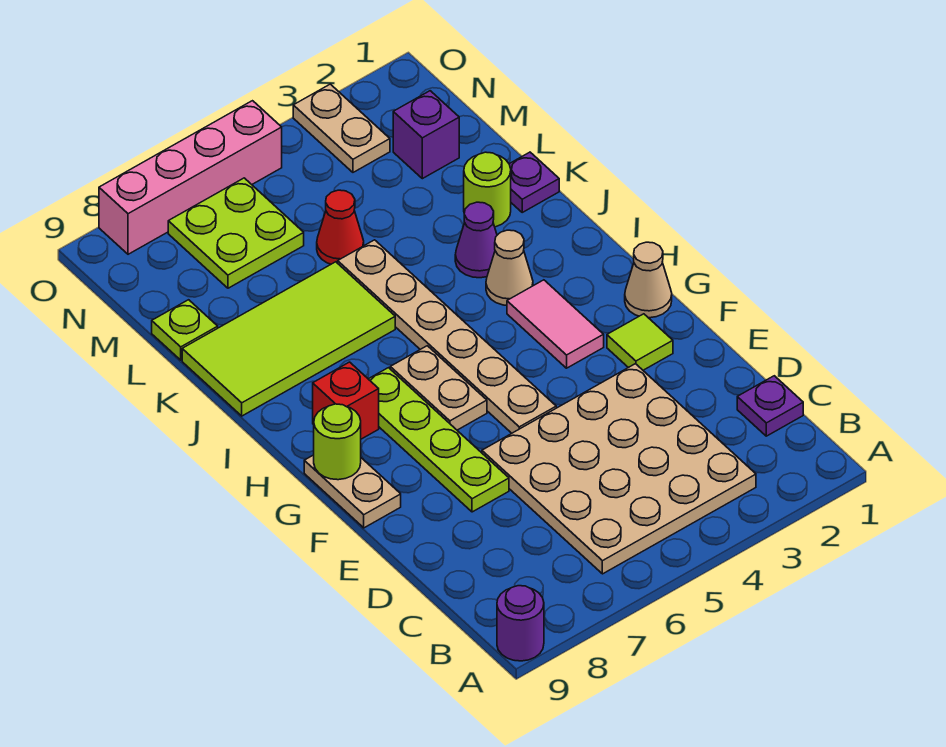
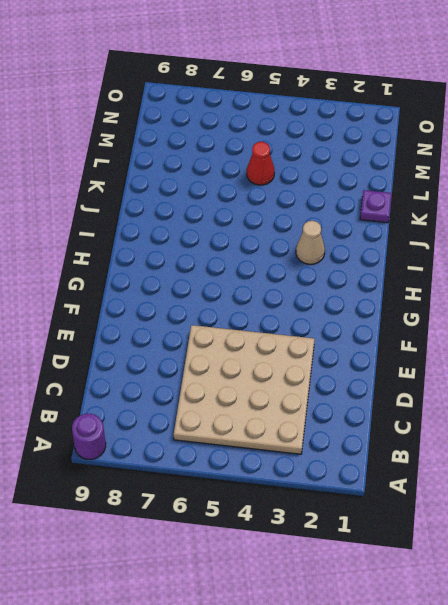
none -> purple 1x1 plate [737,376,803,436]
none -> lime 1x4 plate [369,368,509,512]
none -> lime 1x1 tile [607,314,673,370]

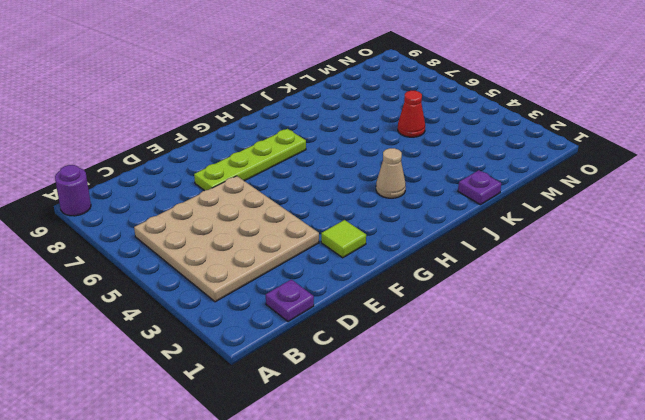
none -> tan 1x6 plate [338,240,556,433]
none -> tan 1x2 plate [304,455,401,528]
none -> tan 1x1 cone [625,242,672,318]

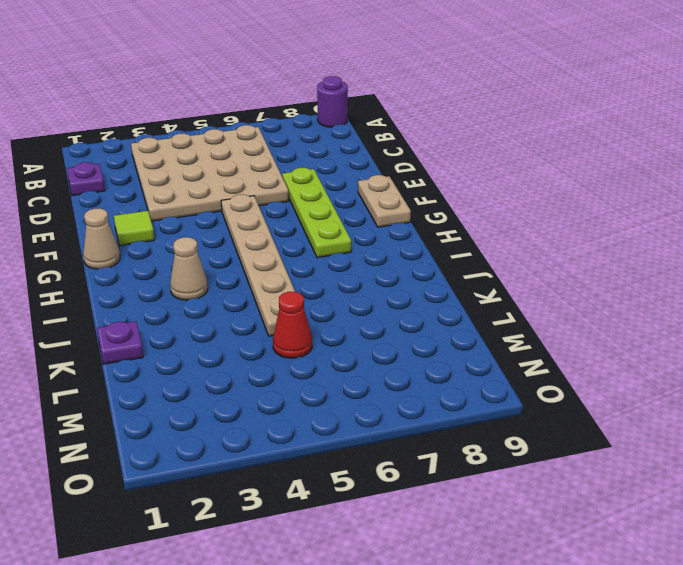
none -> pink 1x2 tile [507,280,604,368]
none -> tan 1x2 plate [390,346,487,430]
none -> red 1x1 brick [313,362,379,439]

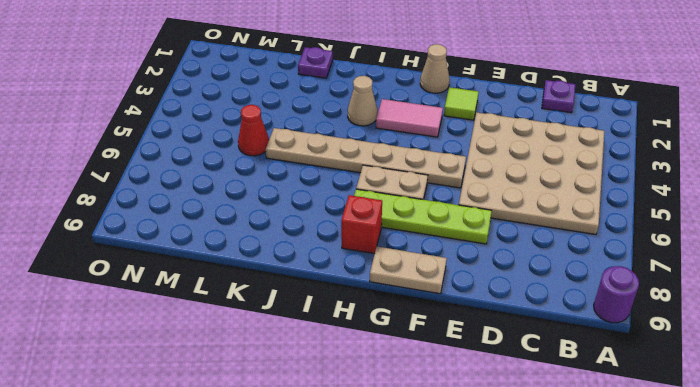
none -> purple 1x1 cone [455,202,497,278]
none -> lime 2x4 tile [182,262,395,416]
none -> lime 1x1 round brick [464,152,511,227]

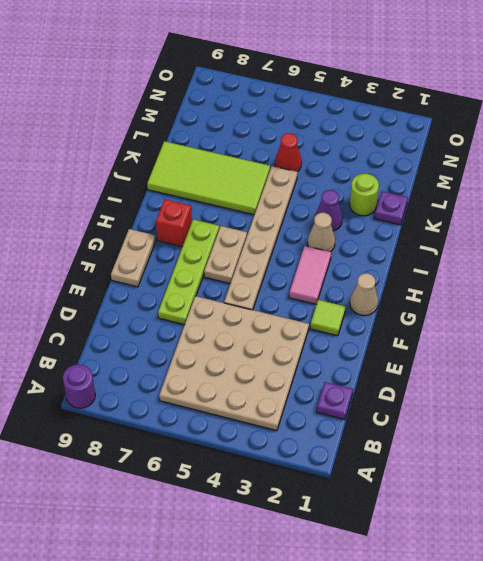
none -> lime 1x1 plate [152,300,218,360]
none -> purple 1x1 brick [393,91,459,179]
none -> lime 2x2 plate [168,178,304,288]

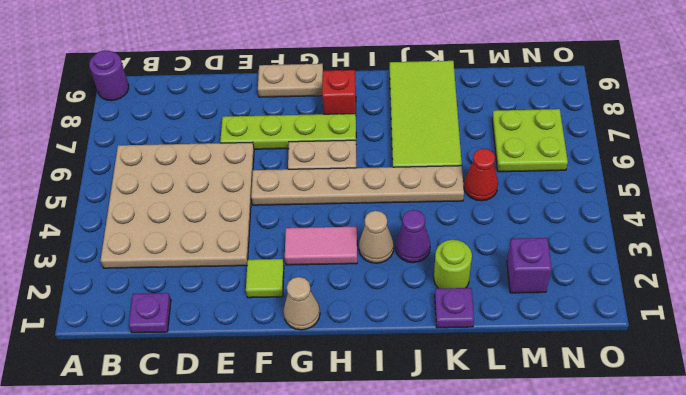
none -> lime 1x1 plate [152,300,218,360]
none -> tan 1x2 plate [293,84,390,172]
none -> pink 1x4 brick [99,101,282,254]

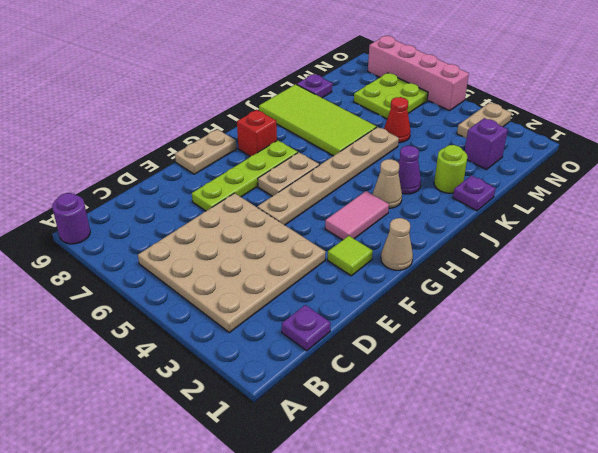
purple 1x1 plate [297,74,332,98] -> lime 1x1 plate [152,300,218,360]
none -> lime 1x1 round brick [314,404,361,480]

